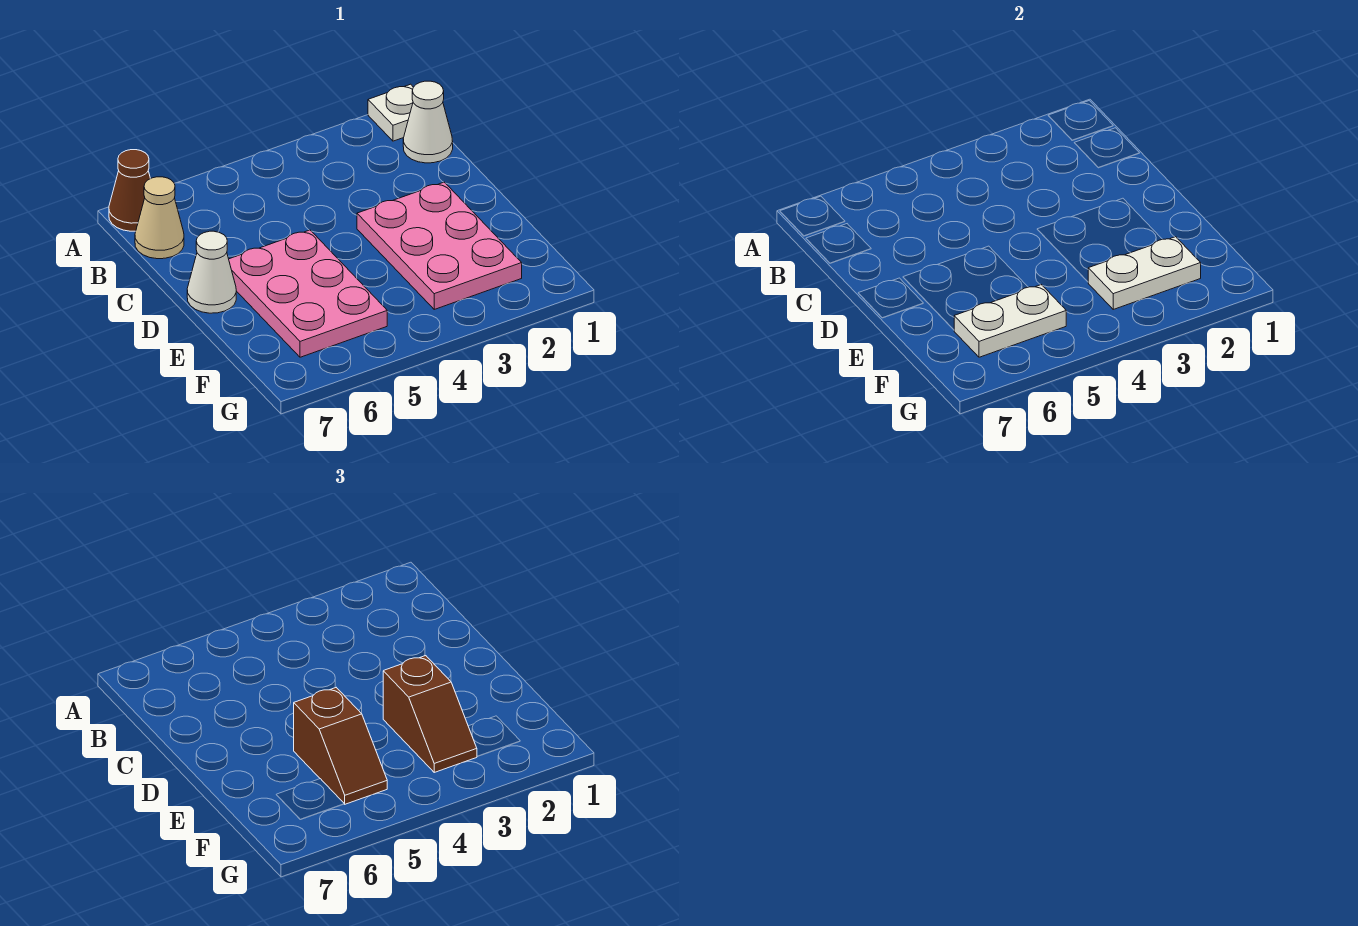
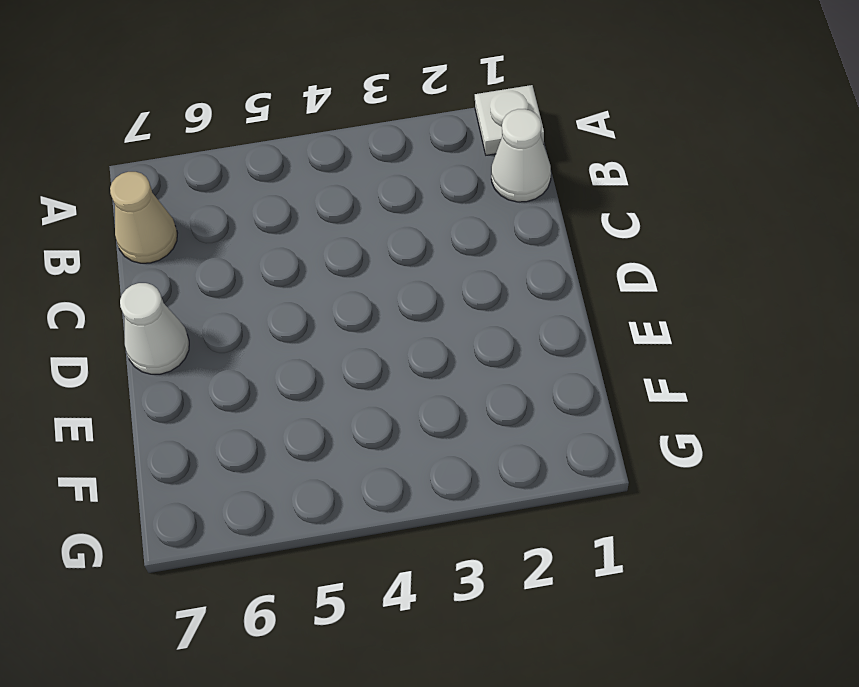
none -> brown 1x1 cone [109,150,150,231]
none -> pink 2x3 plate [357,182,522,309]

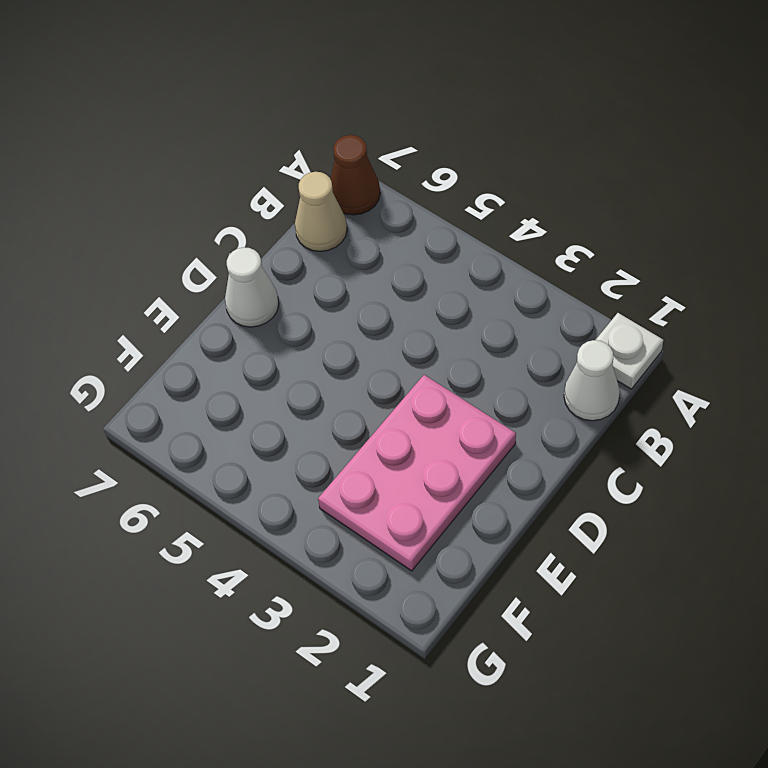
none -> pink 2x3 plate [229,230,387,357]
none -> white 1x2 plate [1088,237,1201,309]

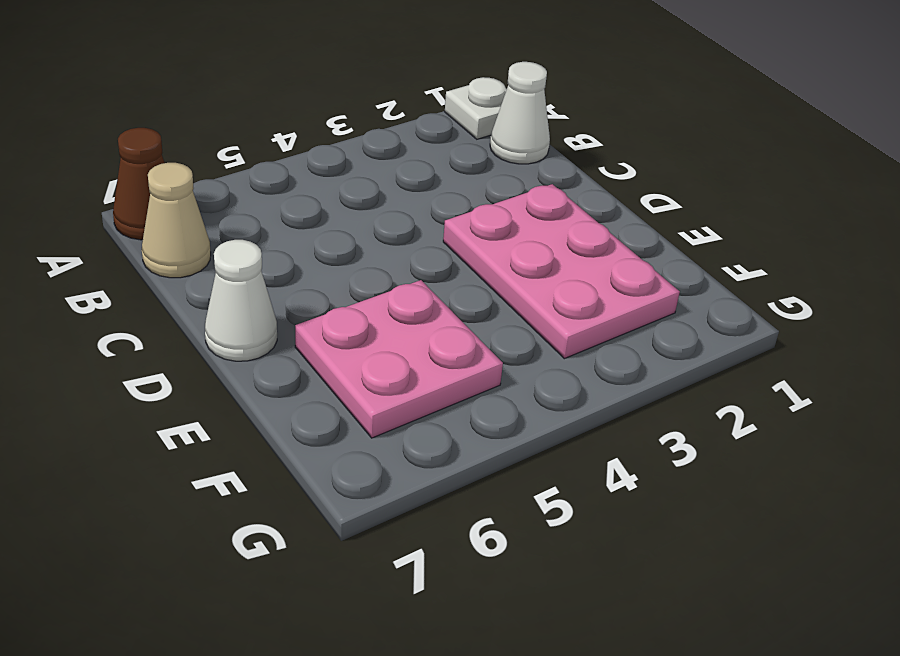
pink 2x2 plate [295,280,503,438] -> pink 2x3 plate [229,230,387,357]
none -> white 1x2 plate [1088,237,1201,309]
none -> white 1x2 plate [954,285,1066,357]

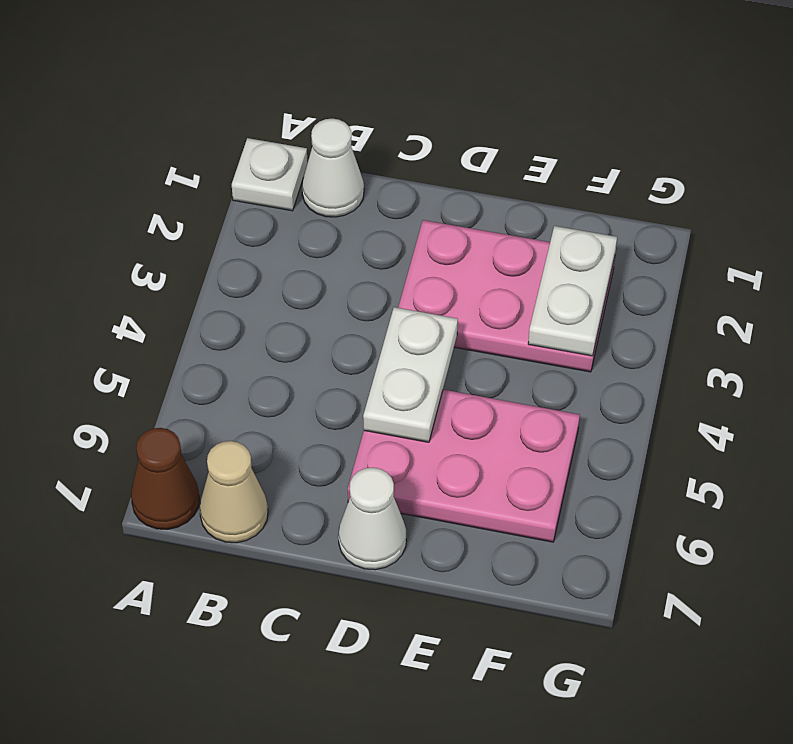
white 1x2 plate [363,307,458,442] -> white 1x2 plate moved to [954,285,1066,357]
none -> brown 1x2 slope [383,656,477,772]
none -> brown 1x2 slope [294,688,387,804]

